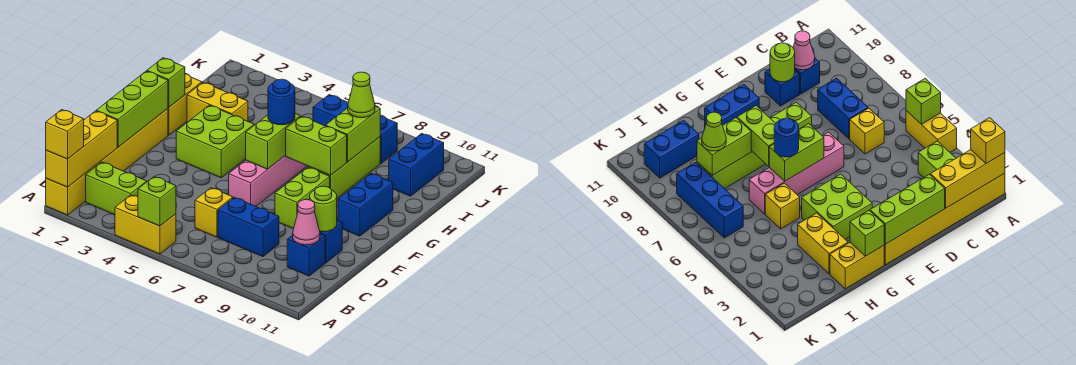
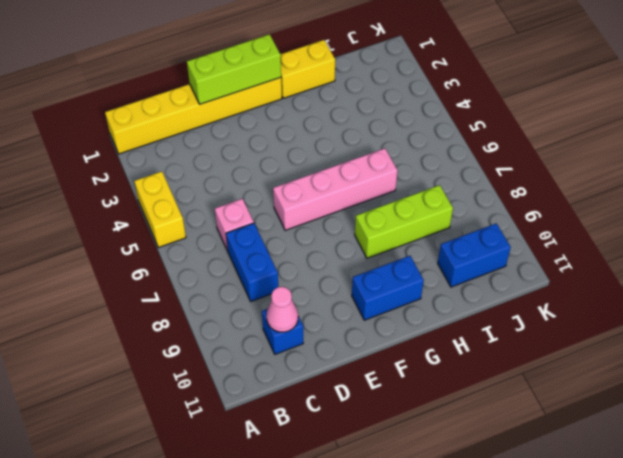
pink 1x1 brick [215,199,254,251] -> yellow 1x1 brick [195,188,233,237]
none -> lime 1x2 brick [86,162,147,215]
none -> blue 1x1 brick [320,220,342,263]
none -> lime 1x2 brick [275,167,330,229]

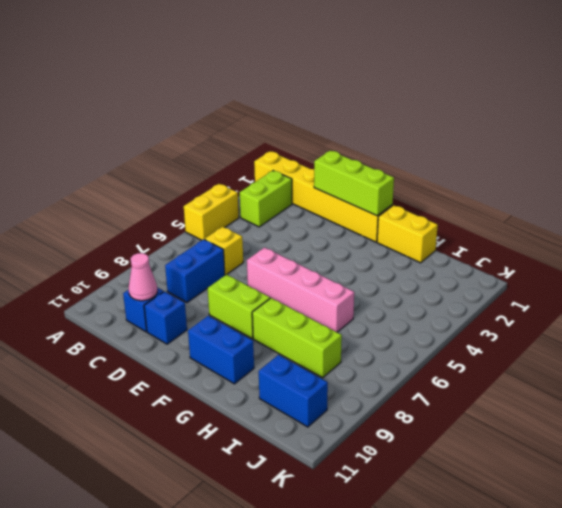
none -> lime 2x2 brick [176,105,254,178]
none -> yellow 1x2 brick [187,82,248,122]
none -> yellow 1x1 brick [765,183,800,229]

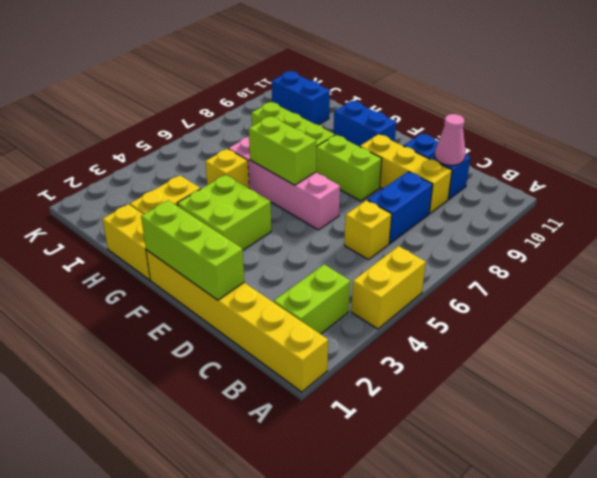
yellow 1x3 brick [360,134,452,214] -> yellow 1x3 brick moved to [46,111,117,187]
none -> blue 1x3 brick [313,95,397,163]
none -> lime 1x1 brick [138,176,176,226]
none -> lime 1x1 round brick [310,186,337,232]

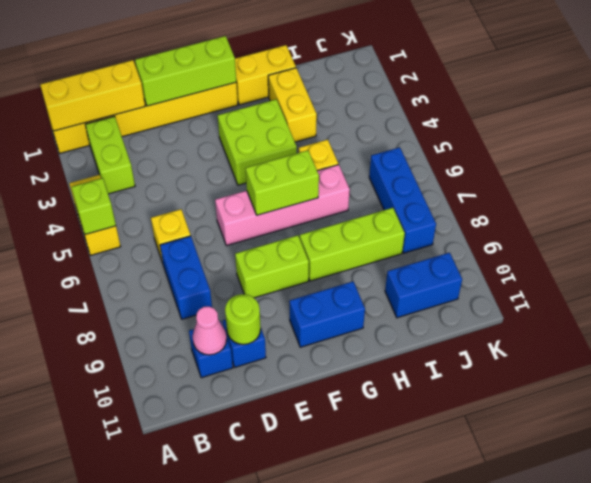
none -> lime 1x1 brick [147,58,185,107]
none -> lime 1x2 brick [286,116,347,175]
none -> lime 1x2 brick [326,106,380,162]

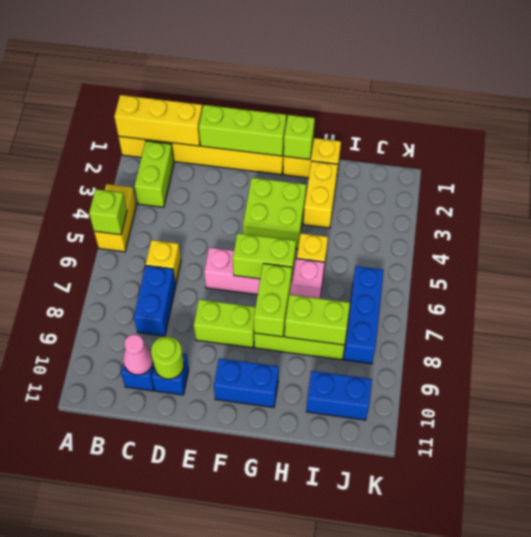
none -> yellow 1x1 brick [46,110,84,159]
none -> blue 1x1 round brick [268,79,295,125]
none -> lime 1x1 cone [348,72,375,118]

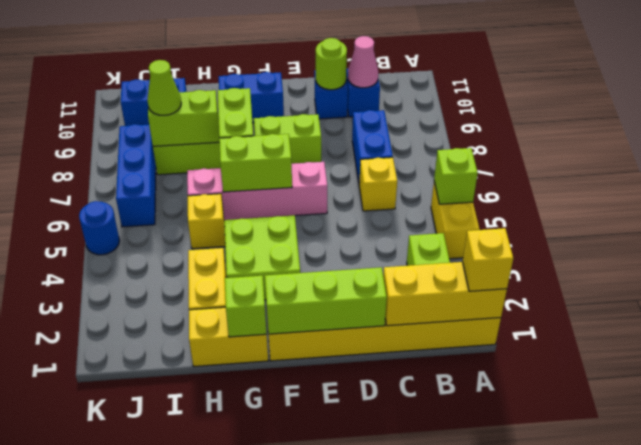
blue 1x1 round brick [79,201,120,255] -> blue 1x1 round brick moved to [268,79,295,125]

